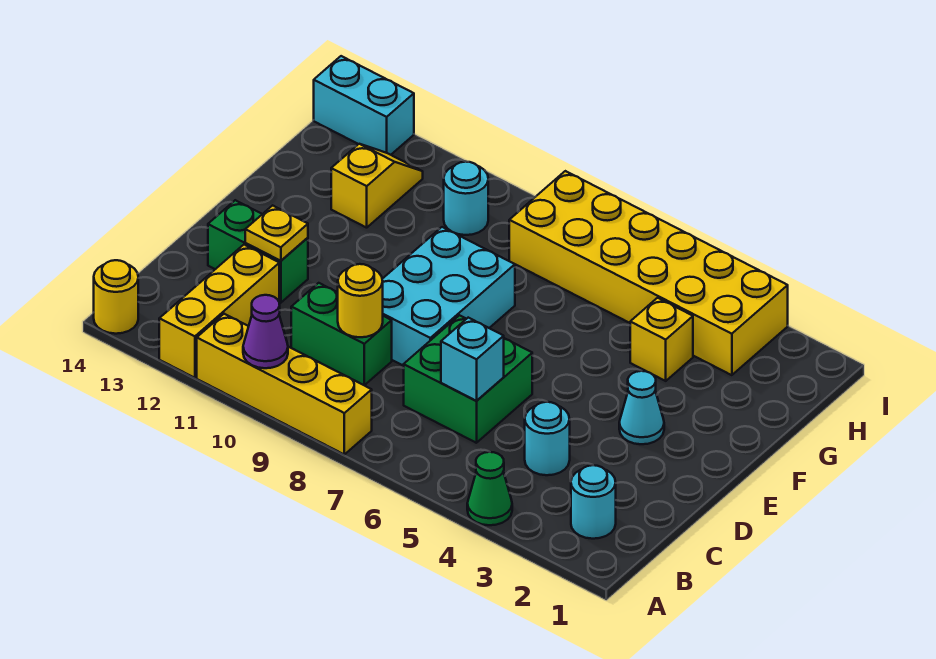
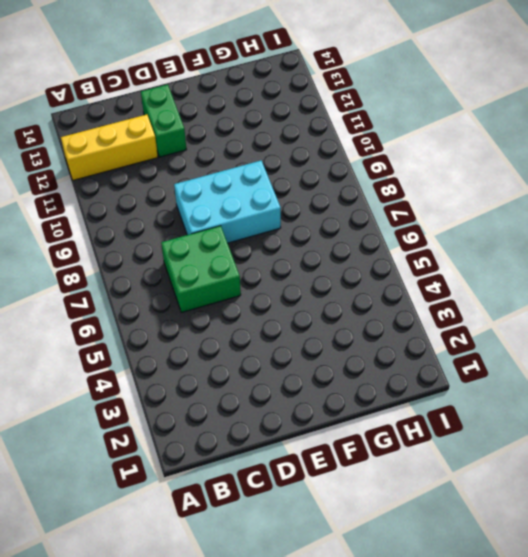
none -> green 1x1 cone [467,452,512,525]
none -> yellow 1x4 brick [197,314,372,454]
none -> yellow 1x1 round brick [94,260,138,334]

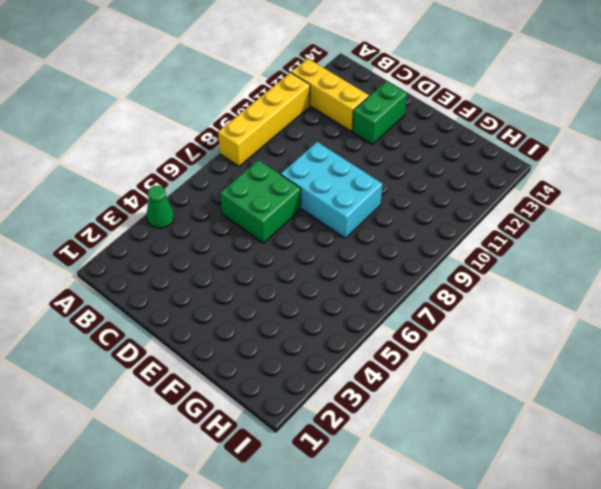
none -> yellow 1x1 round brick [94,260,138,334]
none -> cyan 1x1 round brick [571,465,616,539]
none -> cyan 1x1 round brick [525,402,570,475]

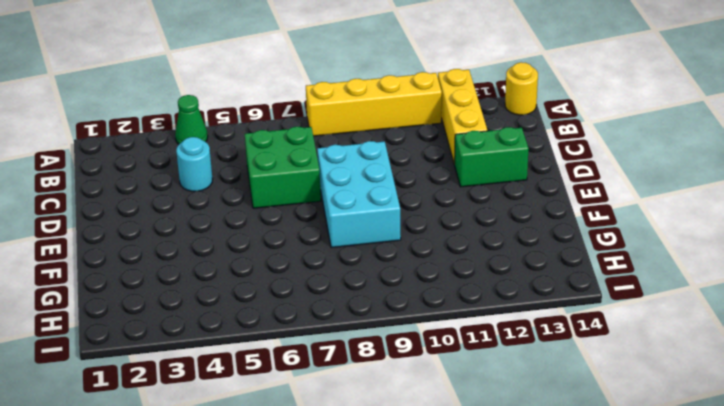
none -> cyan 1x1 round brick [571,465,616,539]
none -> green 1x2 brick [291,283,392,385]
none -> cyan 1x1 cone [619,371,664,444]

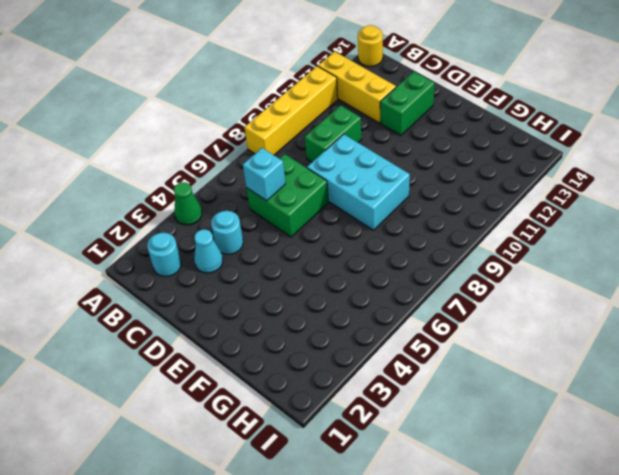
cyan 1x1 cone [194,229,223,273] -> cyan 1x1 cone moved to [619,371,664,444]
none -> yellow 1x1 brick [630,298,693,381]
none -> yellow 1x2 slope [331,144,423,228]
none -> yellow 2x6 brick [509,171,788,375]

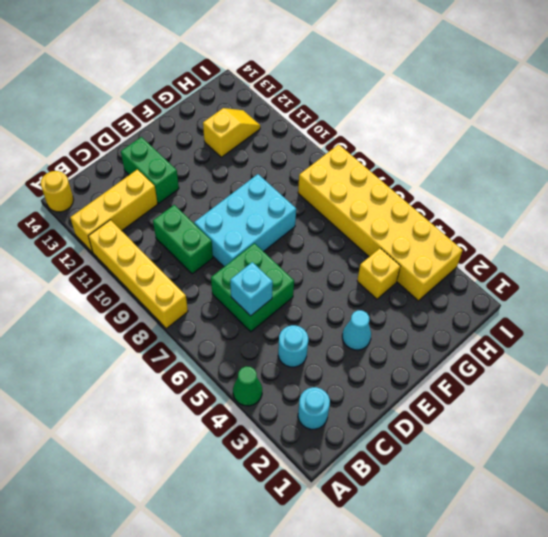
none -> cyan 1x1 round brick [444,162,488,235]
none -> cyan 1x2 brick [314,56,414,155]
none -> purple 1x1 cone [243,295,288,368]

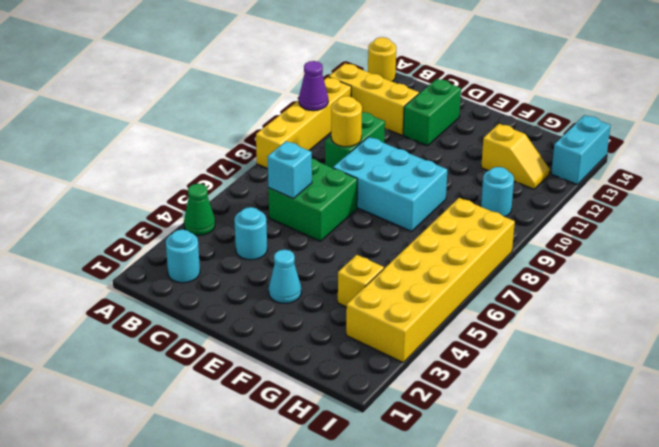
none -> yellow 1x1 plate [245,205,308,261]

